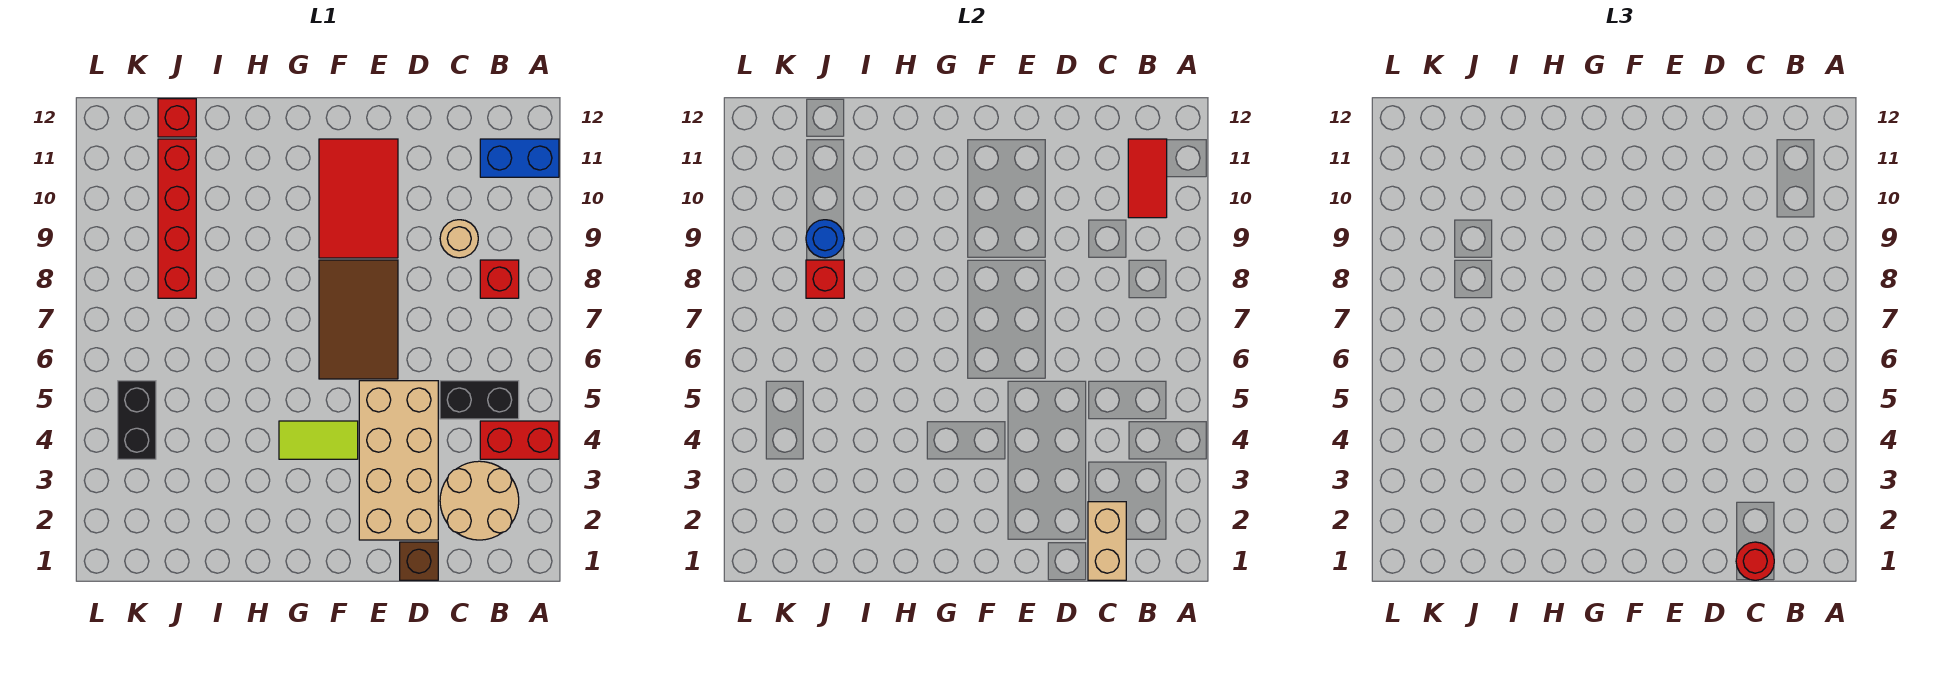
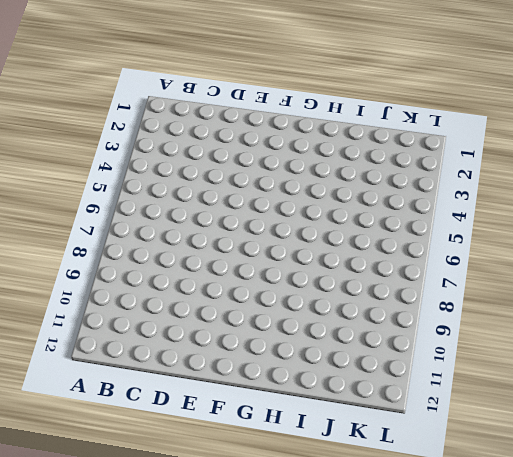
none -> red 1x2 brick [480,421,559,459]
none -> blue 1x2 brick [480,139,559,177]
none -> tan 2x2 round brick [440,461,519,540]

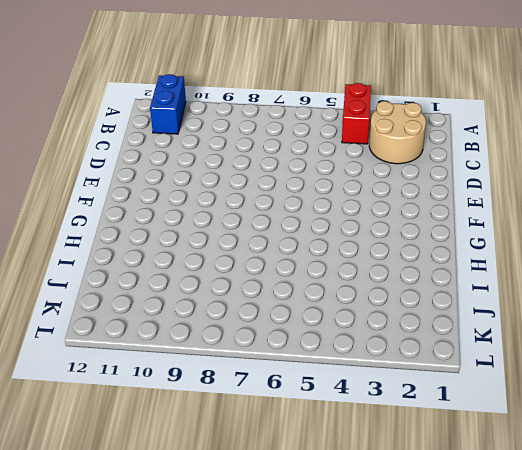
none -> black 1x2 brick [440,381,519,419]
none -> red 1x1 brick [480,260,519,298]
none -> tan 1x1 round brick [440,220,478,258]

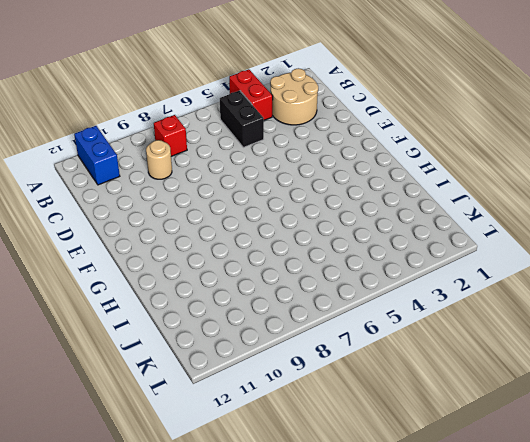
none -> brown 1x1 brick [400,542,438,580]
none -> tan 2x4 brick [359,381,438,540]
none -> brown 2x3 tile [319,260,398,379]

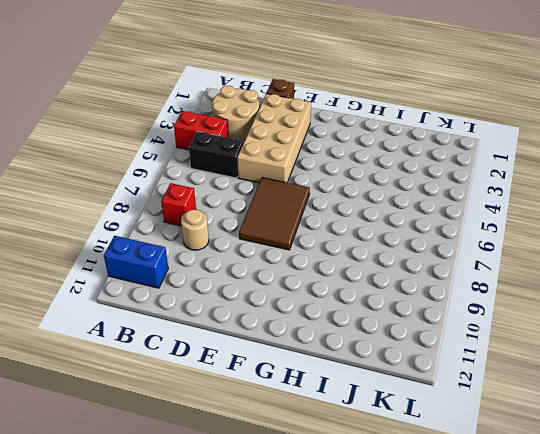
none -> red 2x3 tile [319,139,398,258]
none -> lime 1x2 tile [279,421,358,459]
none -> red 1x4 brick [158,139,196,298]

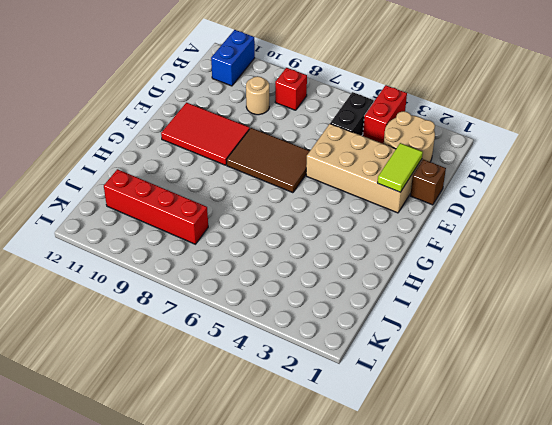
lime 1x2 tile [378,143,423,192] -> lime 1x2 tile moved to [279,421,358,459]
none -> red 1x1 brick [158,99,196,137]
none -> black 1x2 brick [118,381,156,459]
none -> red 1x2 tile [1128,139,1167,218]

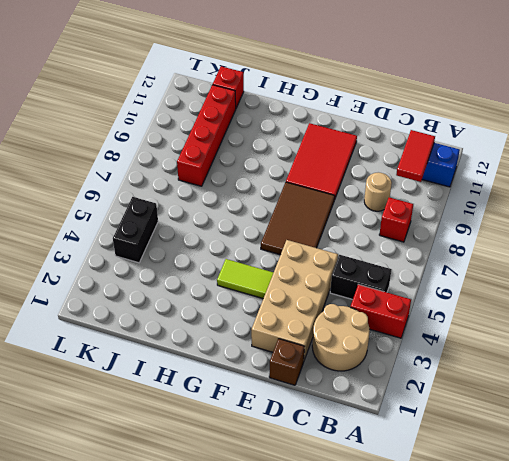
none -> tan 1x2 brick [1088,502,1126,580]
none -> red 1x1 brick [806,260,844,298]
none -> blue 1x1 round brick [806,220,844,258]

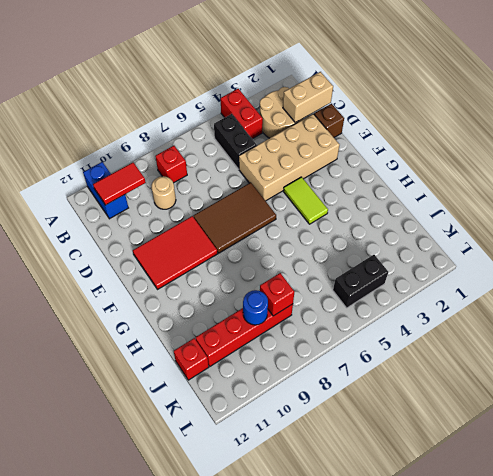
none -> red 1x1 round brick [1736,542,1774,580]

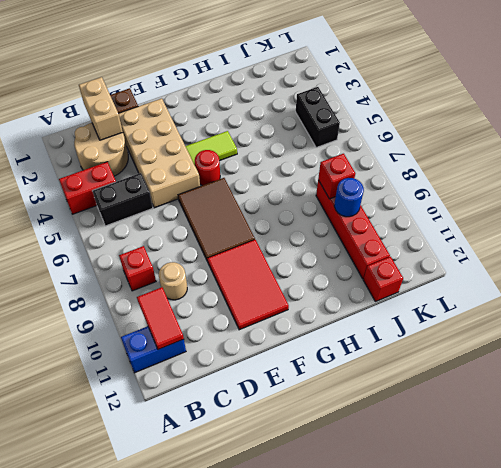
red 1x1 round brick [195,150,220,186] -> red 1x1 round brick moved to [1736,542,1774,580]

